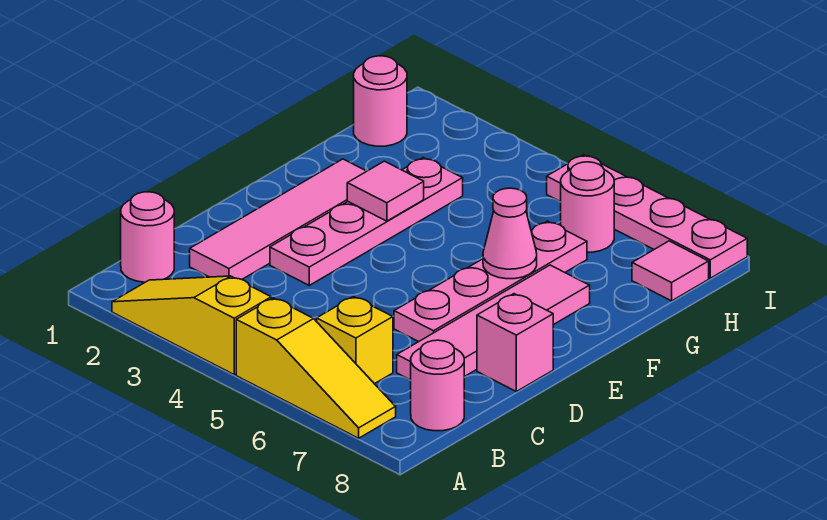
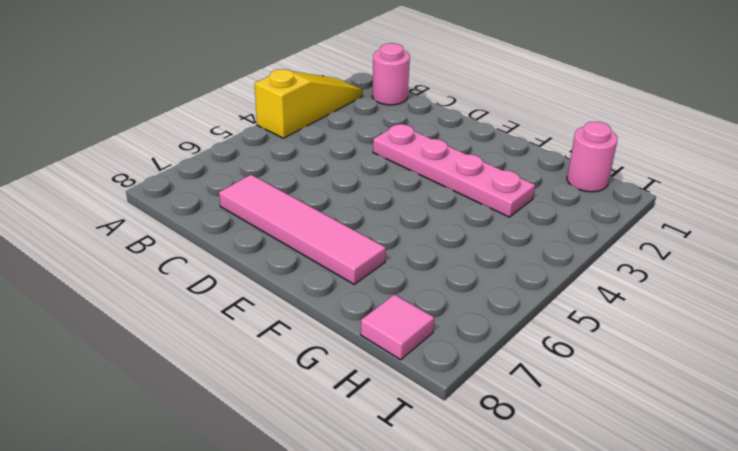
none -> yellow 1x3 slope [236,298,396,438]
none -> yellow 1x1 brick [317,297,393,384]
none -> pink 1x1 round brick [411,340,464,431]

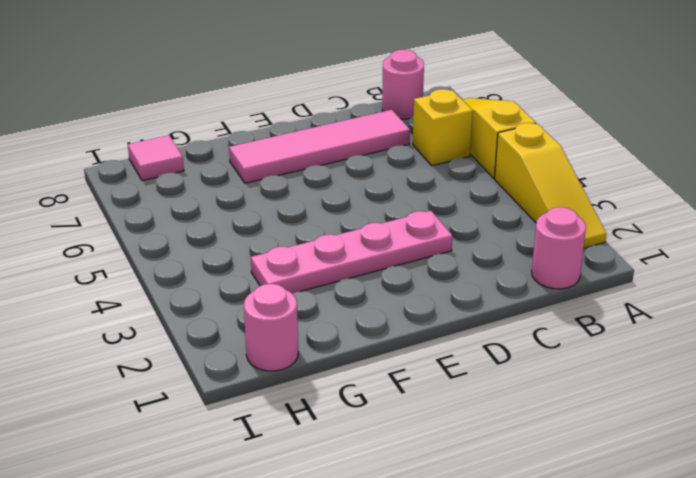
none -> pink 1x4 tile [190,159,367,279]
none -> pink 1x4 plate [394,221,587,342]
none -> pink 1x1 brick [477,294,553,391]

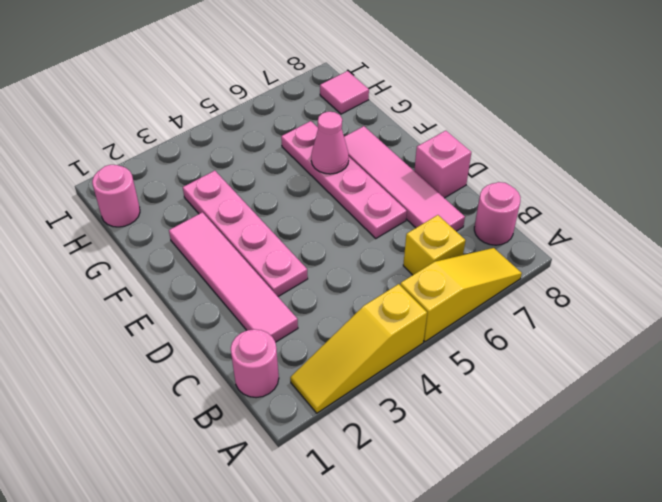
none -> pink 1x1 round brick [561,162,614,252]
none -> pink 1x4 plate [547,155,747,278]
none -> pink 1x1 tile [347,161,424,221]

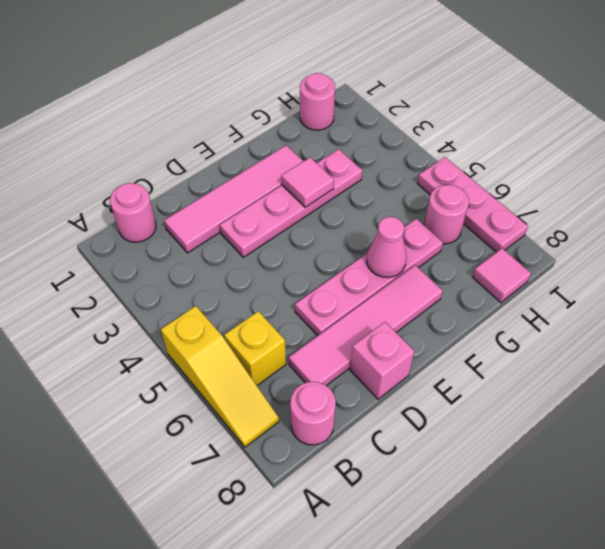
pink 1x3 plate [417,157,528,252] -> pink 1x4 plate [547,155,747,278]
none -> yellow 1x3 slope [112,276,271,375]

